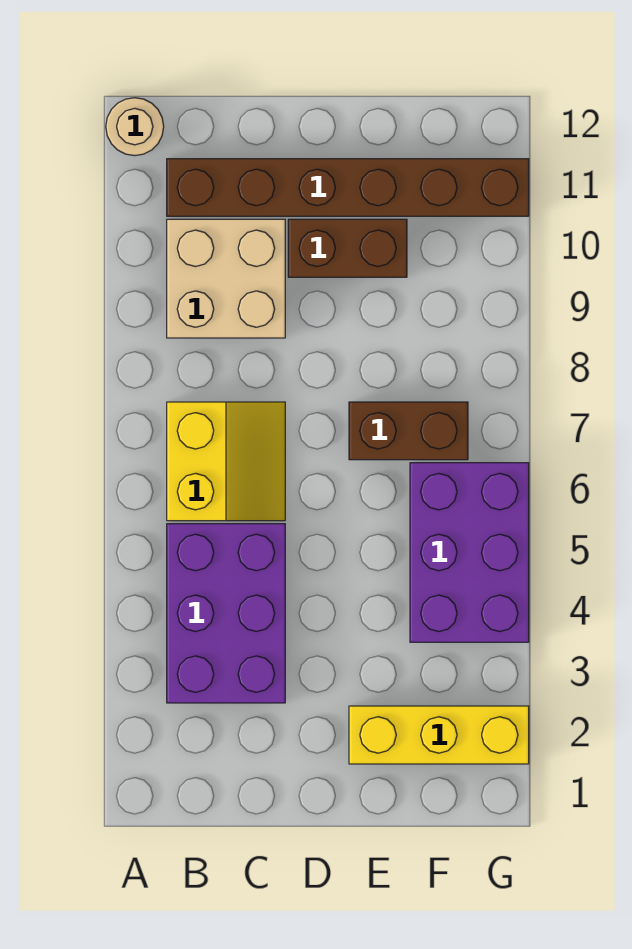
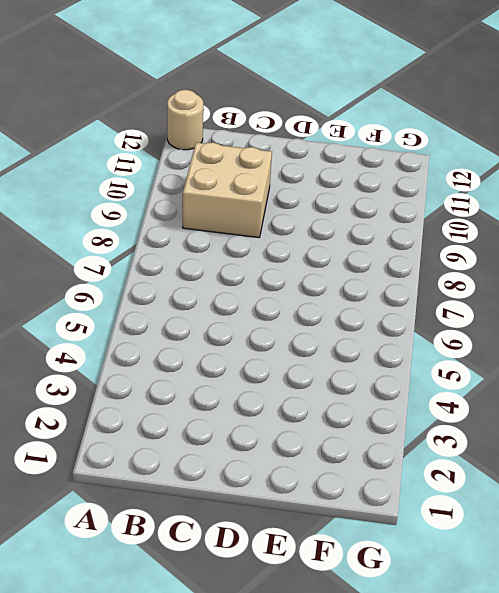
none -> purple 2x3 brick [167,524,285,703]
none -> yellow 2x2 slope [167,402,285,521]

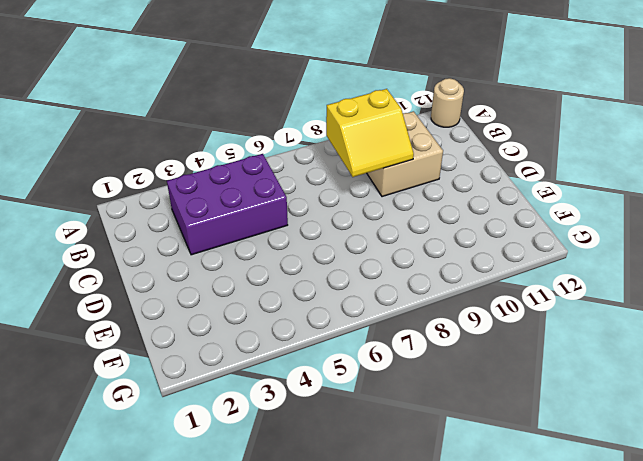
yellow 2x2 slope [326,89,414,177] -> yellow 2x2 slope moved to [167,402,285,521]
none -> brown 1x6 brick [167,159,529,216]
none -> brown 1x2 brick [288,219,407,277]

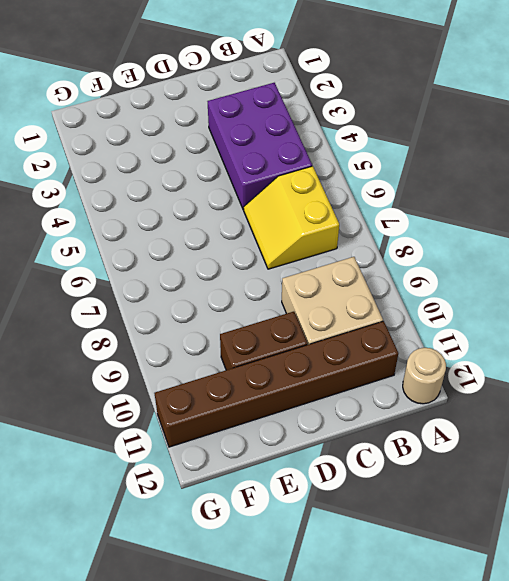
none -> yellow 1x3 brick [349,706,529,764]
none -> brown 1x2 brick [349,402,468,460]

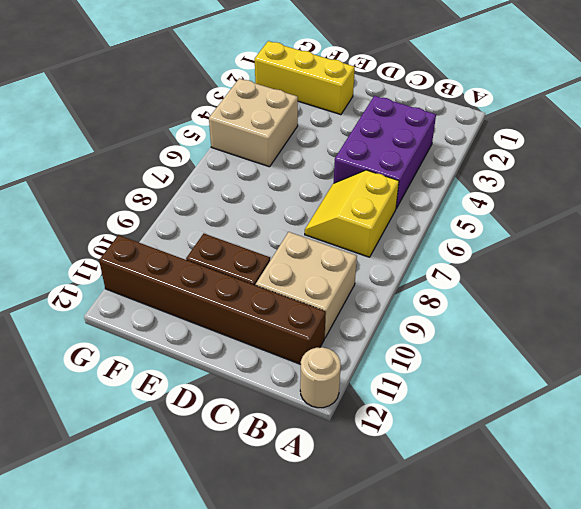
tan 2x2 brick [209,78,298,167] -> purple 2x3 brick [410,463,529,642]
none -> brown 1x2 brick [349,402,468,460]

